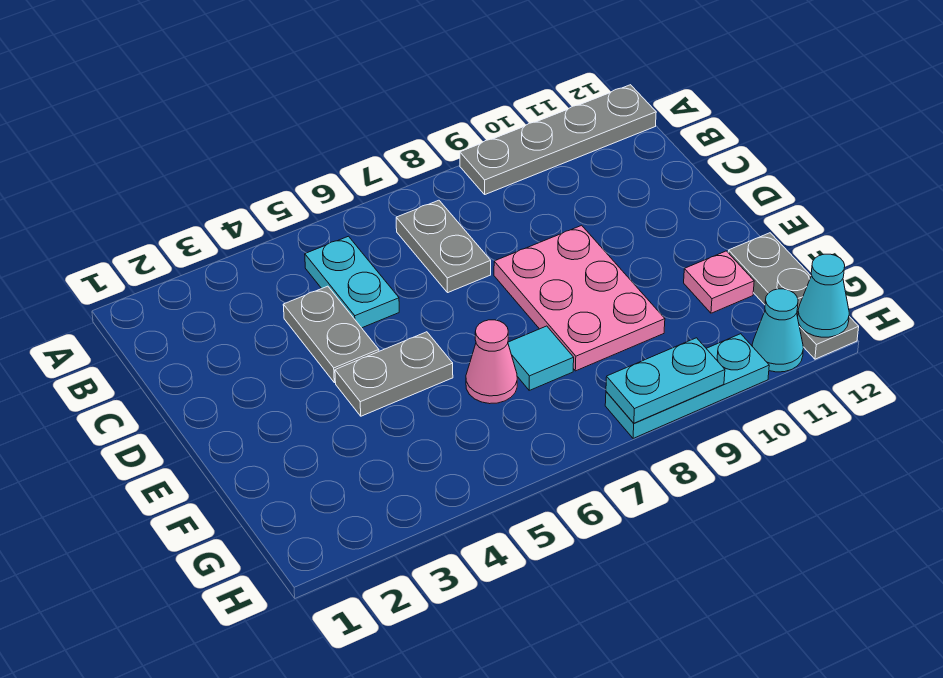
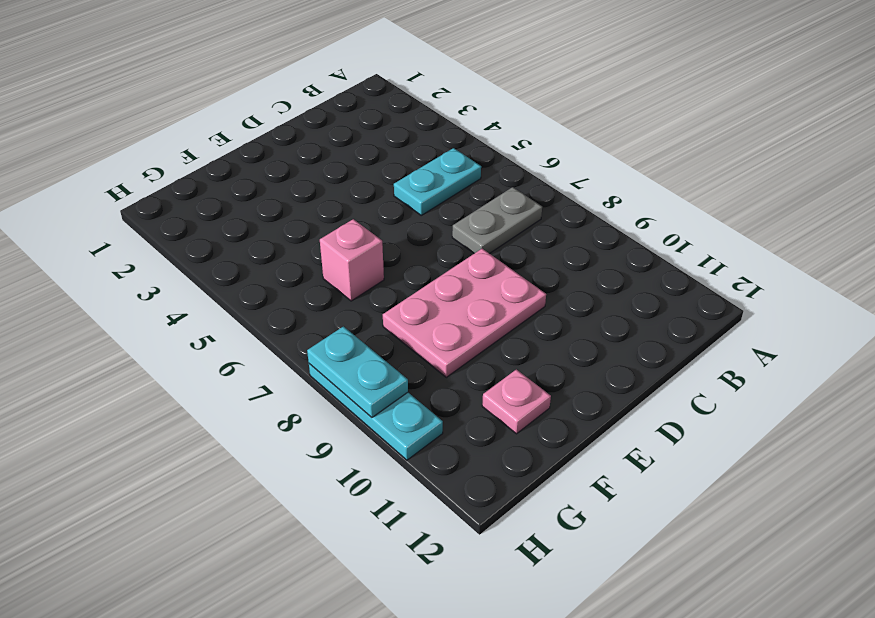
pink 1x1 brick [320,219,384,301] -> pink 1x1 cone [466,320,517,404]
none -> grey 1x4 plate [460,85,656,194]
none -> grey 1x2 plate [283,286,379,383]
none -> grey 1x2 plate [335,332,453,416]

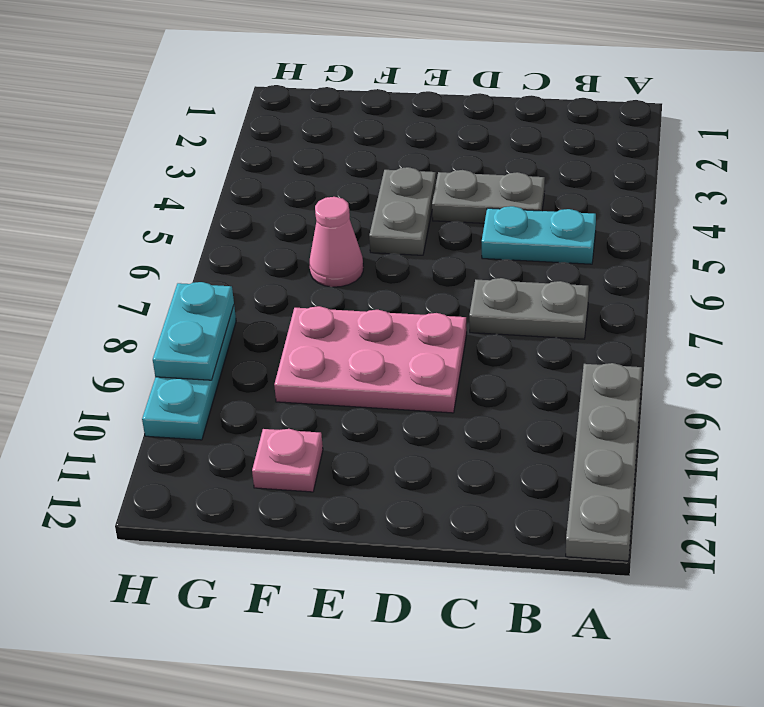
none -> cyan 1x1 tile [508,326,574,390]
none -> grey 1x3 plate [728,233,859,359]
none -> cyan 1x1 cone [752,289,803,372]

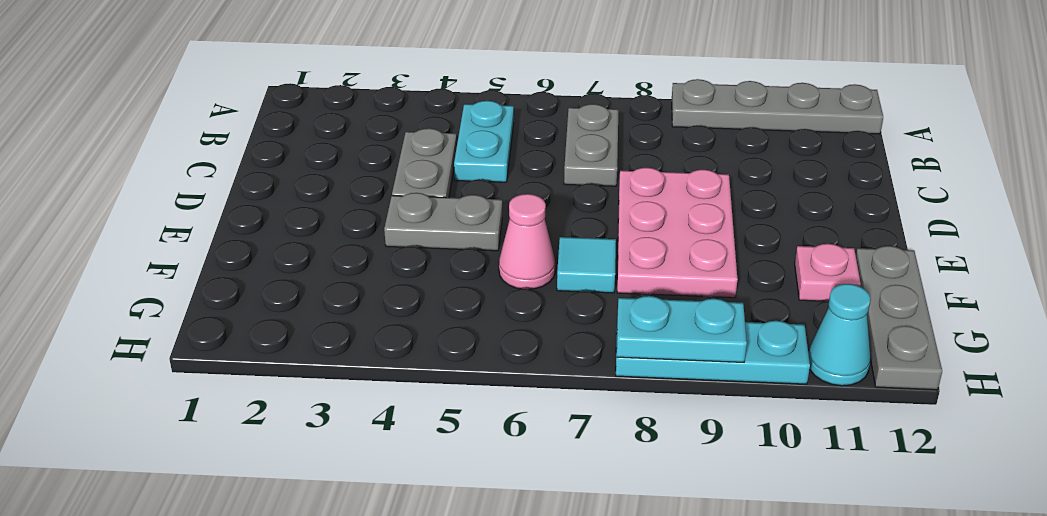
none -> cyan 1x1 cone [798,254,849,337]

